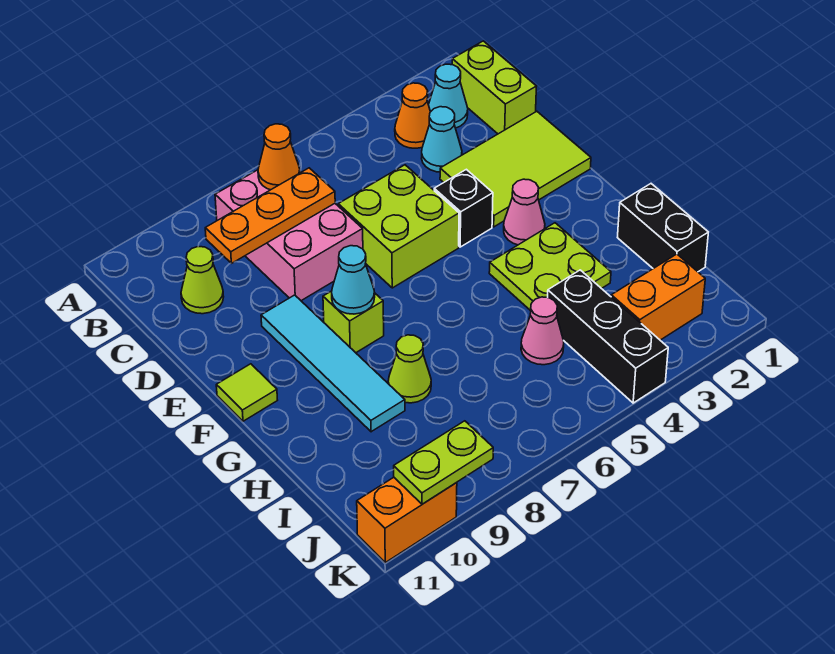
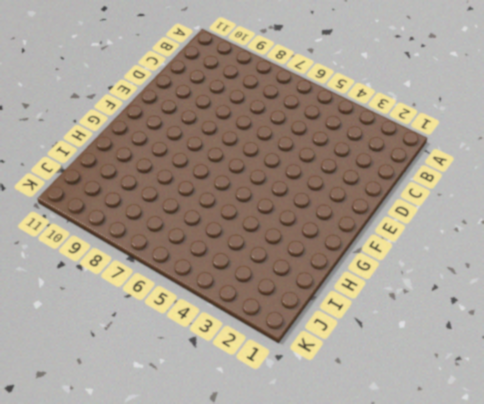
none -> lime 1x2 brick [452,41,536,134]
none -> cyan 1x1 cone [429,64,468,128]
none -> orange 1x1 cone [395,83,430,148]

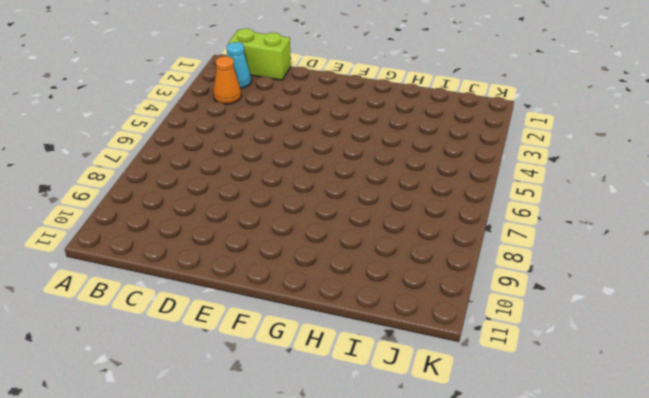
none -> pink 2x3 brick [215,170,363,301]
none -> cyan 1x1 cone [422,107,462,172]
none -> lime 1x1 cone [181,247,224,314]

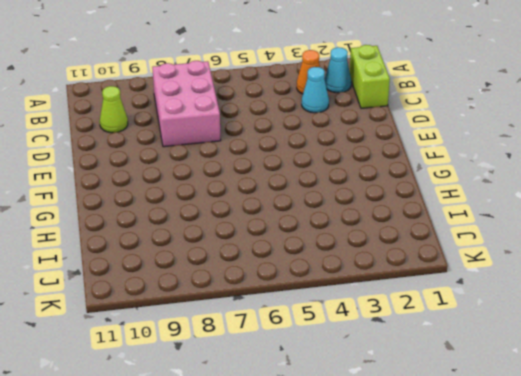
none -> lime 2x3 tile [440,111,591,227]
none -> lime 2x2 brick [338,165,459,288]
none -> black 1x1 brick [434,169,493,247]

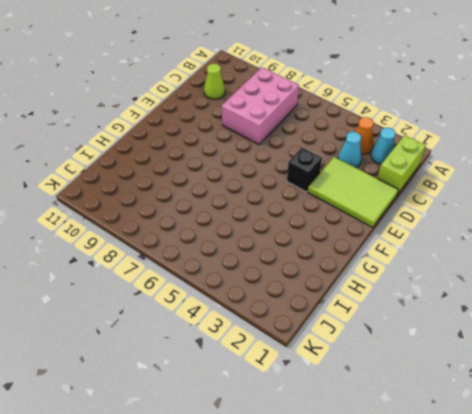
none -> lime 2x2 brick [338,165,459,288]
none -> cyan 1x4 tile [261,295,405,432]
none -> pink 1x1 cone [504,179,545,245]

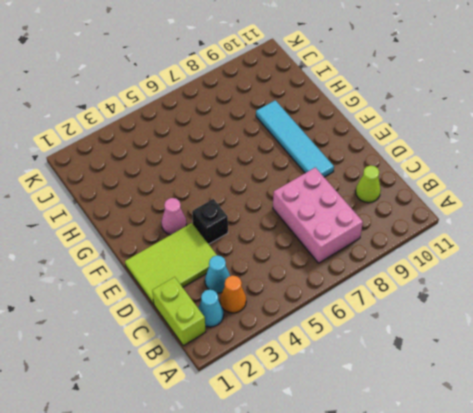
none -> lime 2x2 brick [338,165,459,288]
none -> lime 1x1 brick [323,291,384,353]
none -> lime 1x1 tile [216,364,277,421]

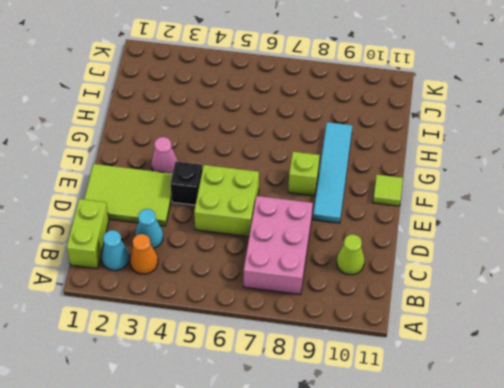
none -> lime 2x2 plate [489,223,611,311]
none -> black 1x2 brick [617,184,708,272]
none -> lime 1x1 cone [388,335,431,403]

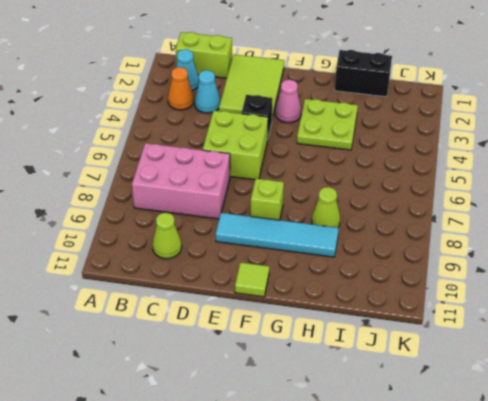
none -> black 1x3 brick [548,270,668,403]
none -> pink 1x1 cone [521,297,564,365]
none -> orange 1x2 brick [611,254,705,340]

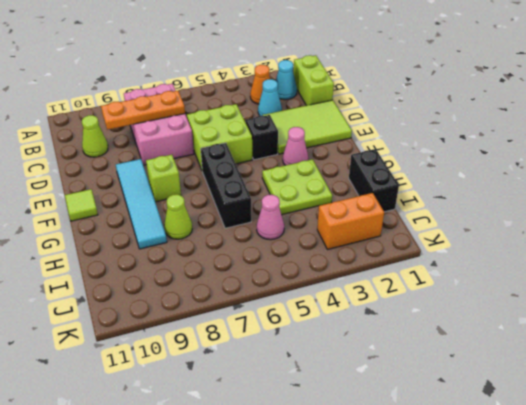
black 1x3 brick [201,143,251,228] -> black 1x3 brick moved to [548,270,668,403]
none -> orange 1x2 brick [357,477,457,562]
none -> orange 1x1 cone [258,124,300,190]
none -> cyan 1x1 cone [332,246,375,314]

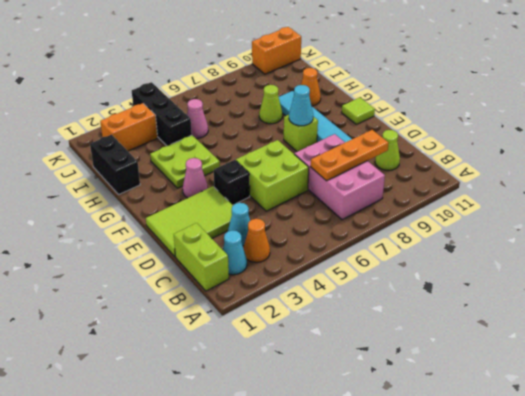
orange 1x1 cone [301,68,321,106] -> orange 1x1 cone moved to [258,124,300,190]
none -> lime 1x2 plate [394,421,493,504]

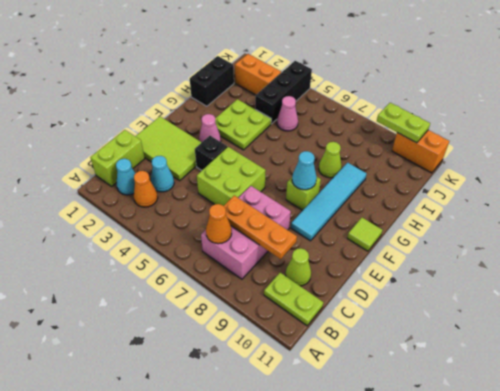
lime 1x2 plate [264,273,323,326] -> none

